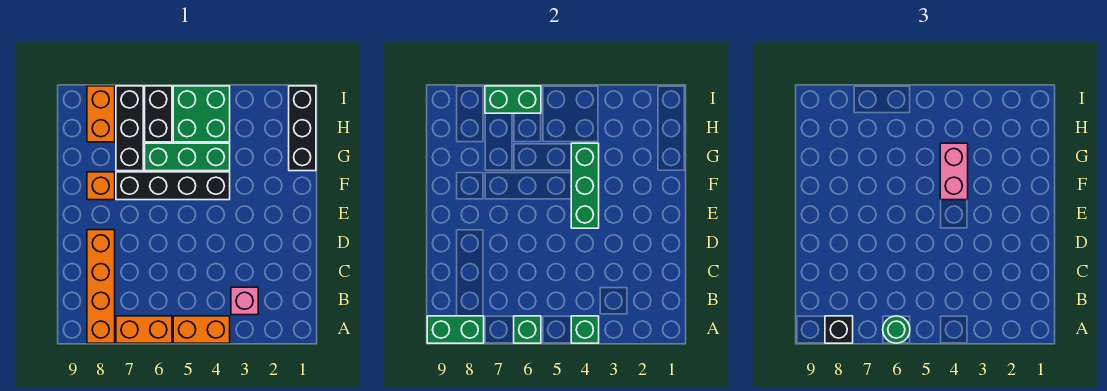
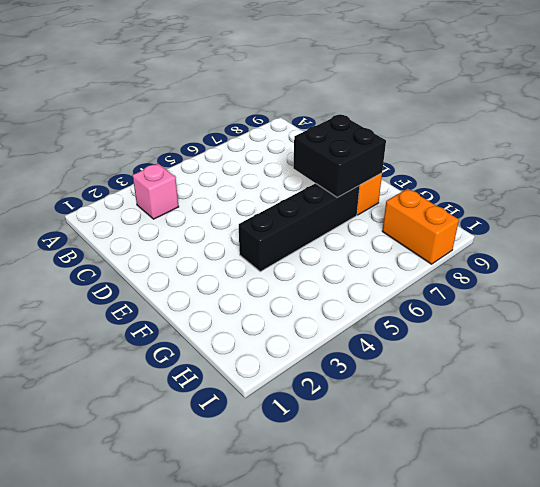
black 2x2 brick [293,114,386,197] -> none
none -> orange 1x2 brick [173,316,230,343]
none -> orange 1x2 brick [116,316,172,343]
none -> orange 1x4 brick [87,230,115,343]

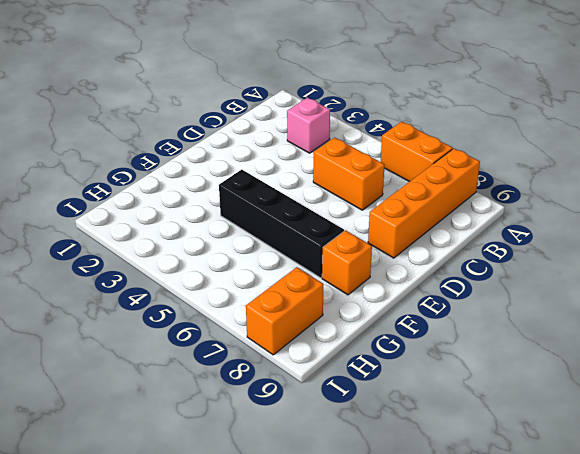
orange 1x2 brick [313,138,385,210] -> orange 1x2 brick moved to [173,316,230,343]
none -> black 1x3 brick [289,86,316,171]
none -> green 1x3 brick [145,143,230,171]
none -> black 1x3 brick [116,86,143,171]

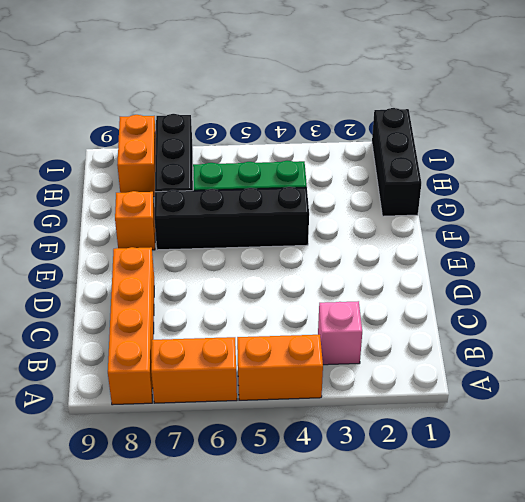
none -> green 2x2 brick [173,86,230,142]
none -> black 1x2 brick [145,86,172,142]
none -> green 1x1 brick [571,316,599,343]

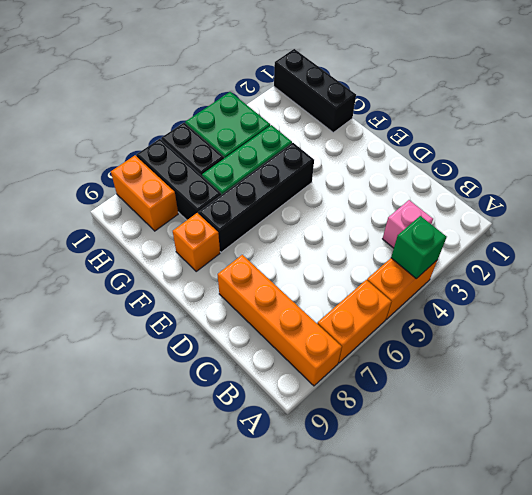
none -> green 1x1 brick [514,316,541,343]
none -> green 1x2 brick [427,316,484,343]
none -> green 1x3 brick [571,143,599,228]

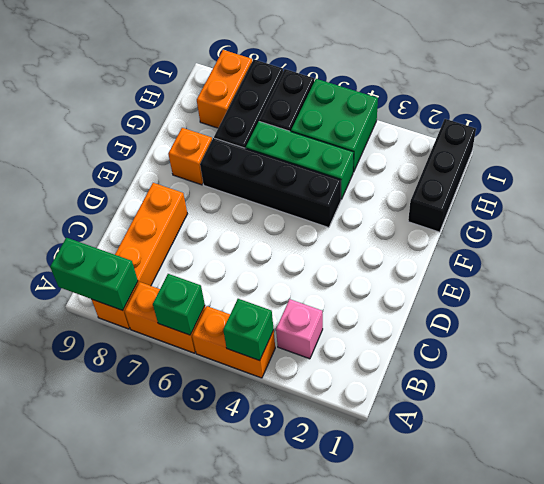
none -> green 1x3 brick [571,143,599,228]
none -> green 1x2 brick [485,86,541,113]
none -> green 1x1 round brick [883,316,910,343]

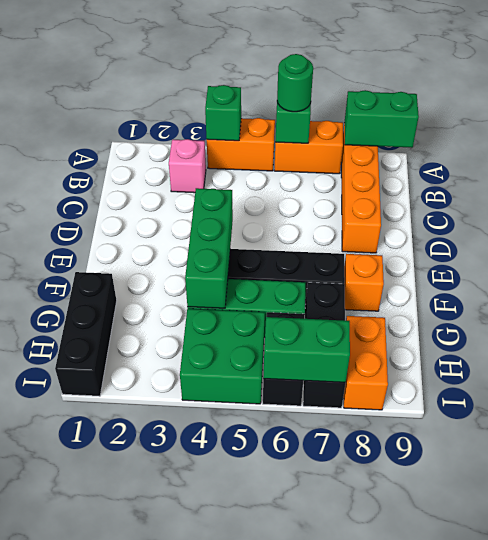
none -> black 1x1 brick [825,316,853,343]
none -> pink 1x2 brick [940,143,968,200]

